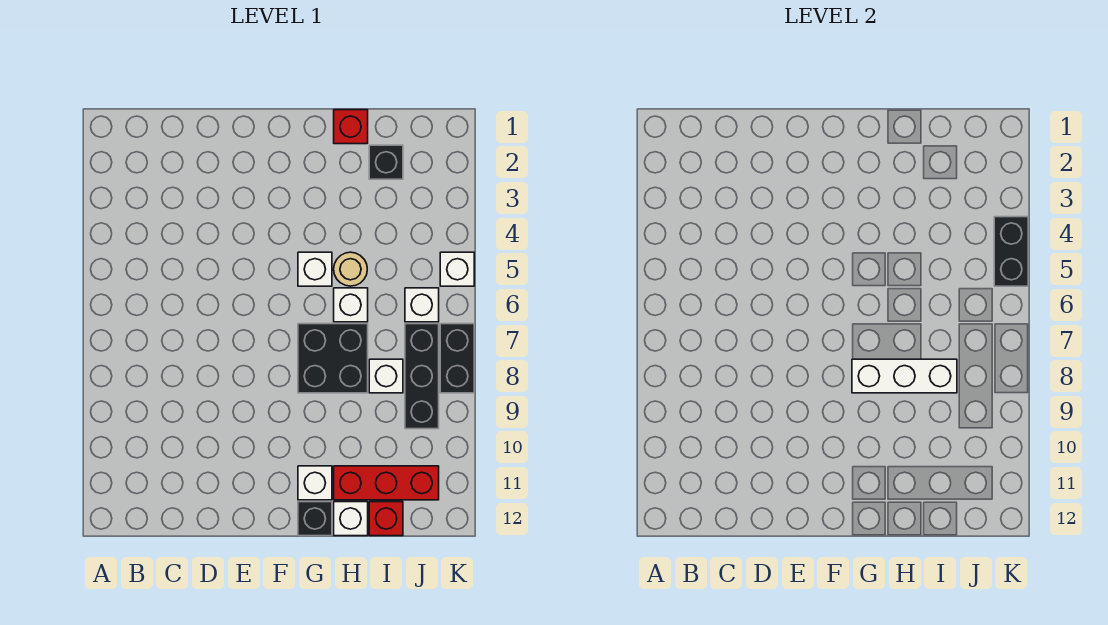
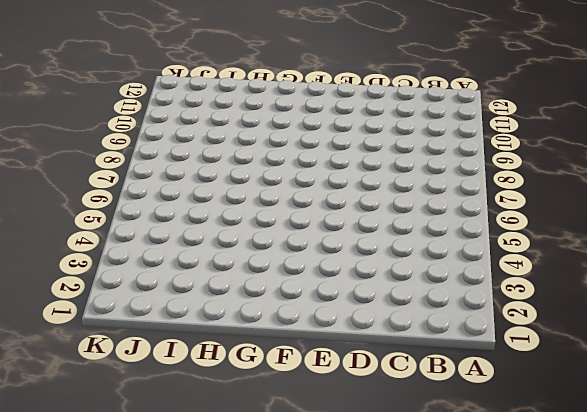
none -> white 1x1 brick [298,252,332,286]
none -> black 2x2 brick [298,324,368,393]
none -> white 1x1 brick [298,466,332,500]

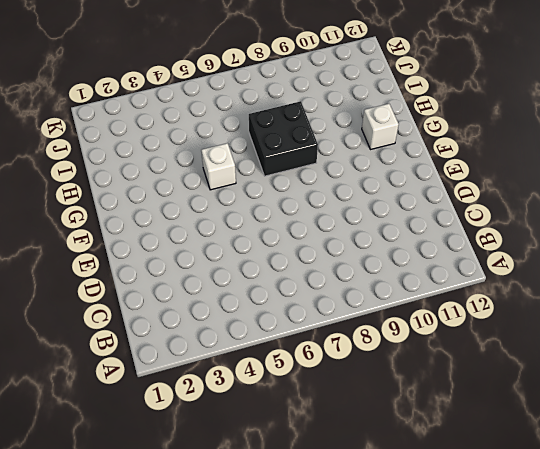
none -> black 1x1 brick [298,502,332,536]
none -> red 1x1 brick [334,110,368,144]
none -> tan 1x1 round brick [334,252,367,286]

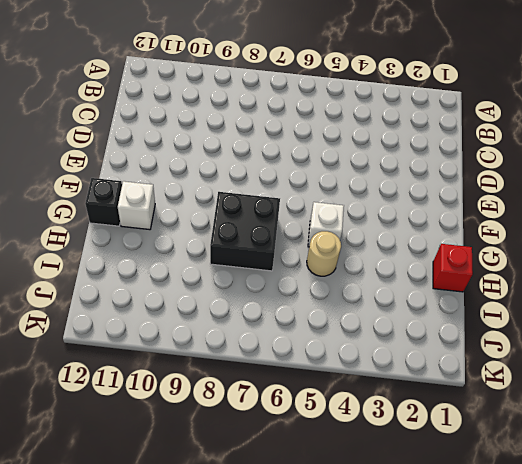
none -> white 1x1 brick [334,288,368,322]
none -> red 1x3 brick [334,466,439,500]
none -> white 1x1 brick [334,502,368,536]

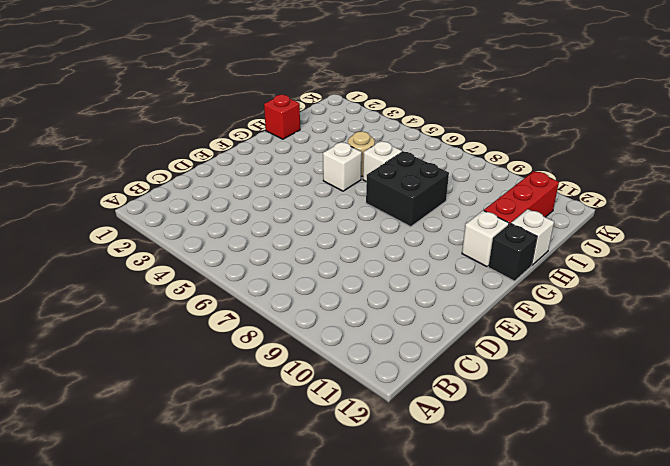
none -> black 1x1 brick [369,145,403,179]
none -> white 1x1 brick [369,359,403,393]
none -> red 1x1 brick [369,502,403,536]

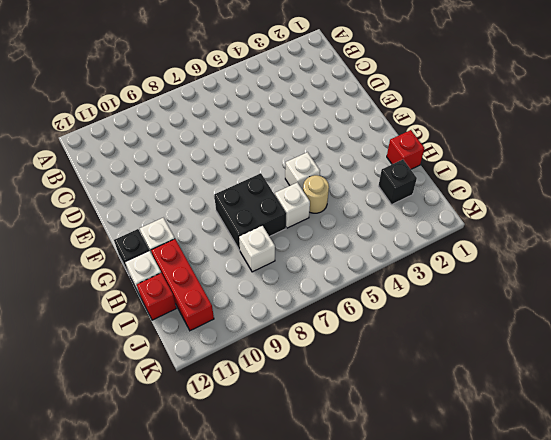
none -> white 1x1 brick [405,288,439,322]
none -> black 1x3 brick [405,324,439,429]
none -> white 1x1 brick [440,252,474,286]

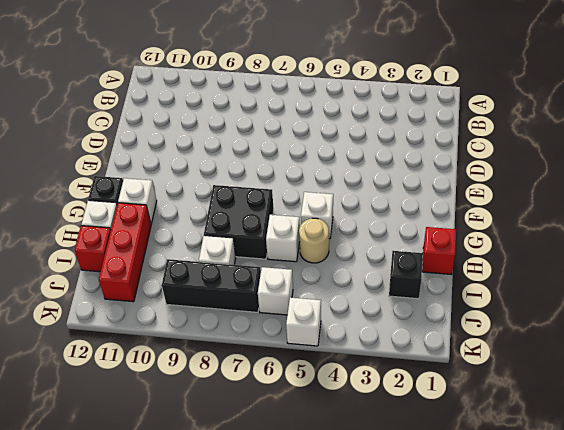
none -> black 1x2 brick [440,324,474,393]
none -> white 1x3 brick [852,359,957,393]
none -> black 1x2 brick [994,217,1028,286]

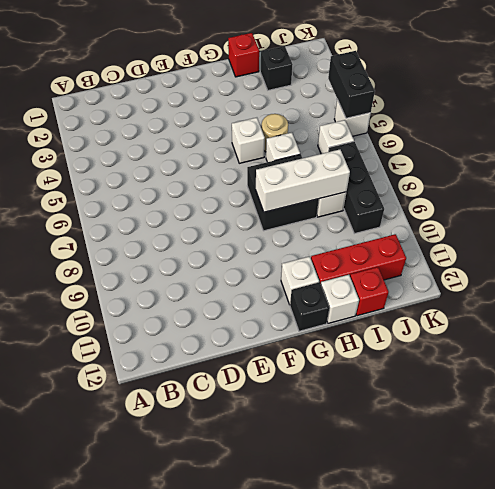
none -> black 1x2 brick [440,324,474,393]

